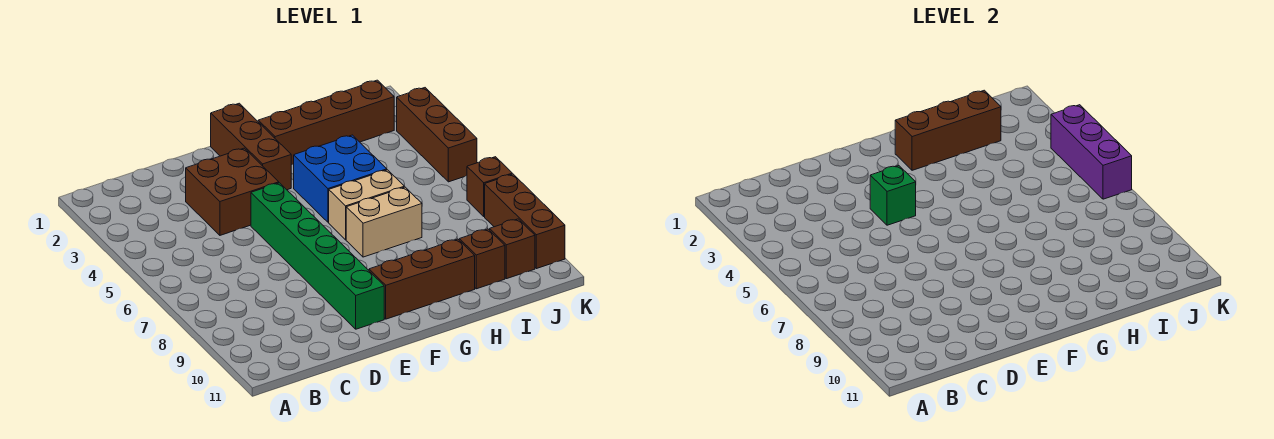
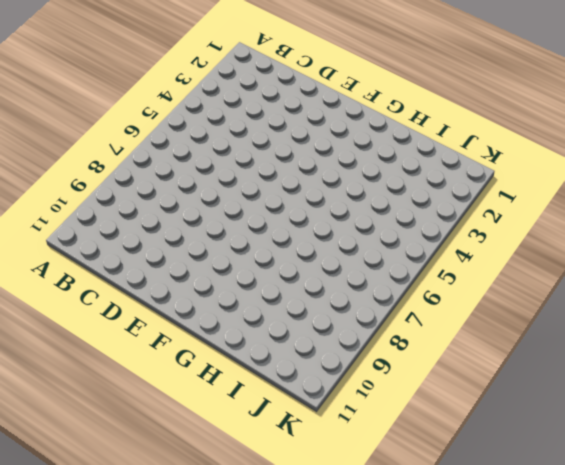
none -> brown 2x2 brick [186,148,279,235]
none -> green 1x6 brick [251,183,384,329]
none -> brown 1x3 brick [211,103,291,190]

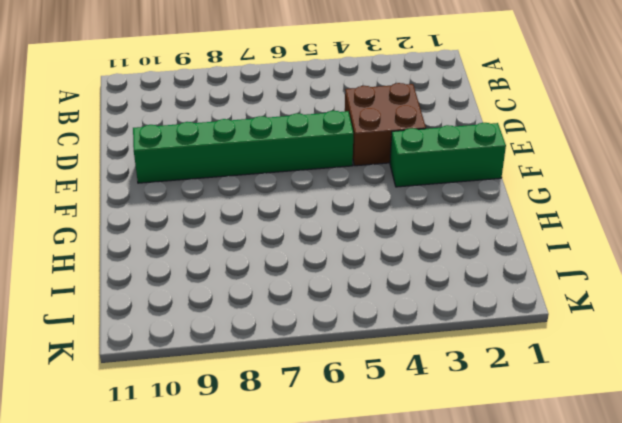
green 1x3 brick [390,123,506,187] -> brown 1x3 brick [211,103,291,190]
none -> brown 1x3 brick [369,239,475,319]
none -> brown 1x4 brick [258,80,394,165]
none -> blue 2x2 brick [294,135,387,222]

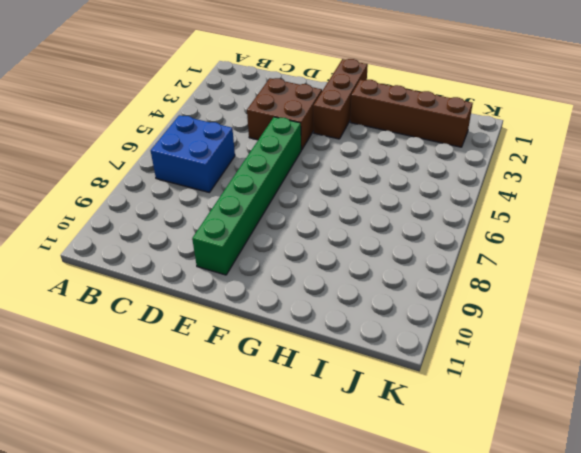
blue 2x2 brick [151,115,235,193] -> blue 2x2 brick moved to [294,135,387,222]
none -> brown 1x3 brick [369,239,475,319]
none -> tan 1x2 brick [329,170,404,240]
none -> tan 1x2 brick [346,187,422,257]

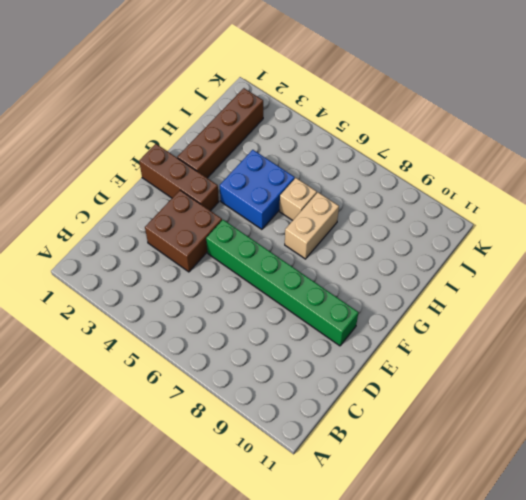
tan 1x1 brick [280,178,317,220] -> tan 1x2 brick [329,170,404,240]
none -> brown 1x3 brick [369,239,475,319]
none -> brown 1x1 brick [459,229,505,289]
none -> brown 1x1 brick [490,219,535,279]

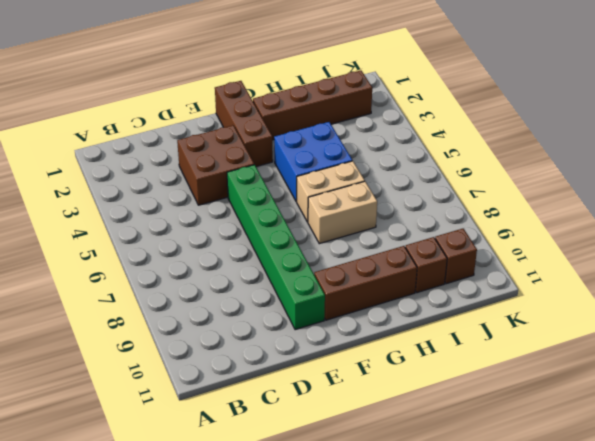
none -> brown 1x3 brick [397,88,477,182]
none -> brown 1x1 brick [467,157,512,216]
none -> brown 1x3 brick [485,174,565,269]

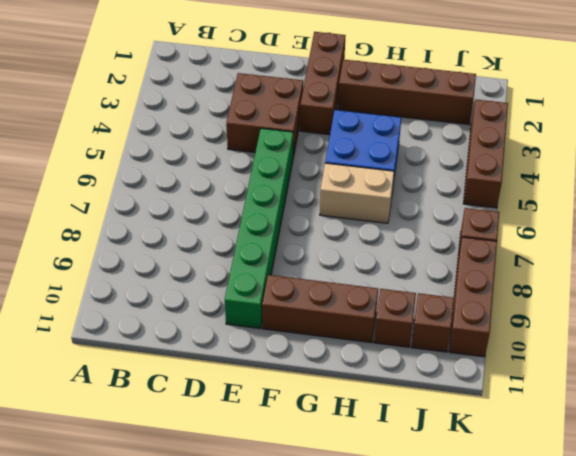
none -> tan 1x2 brick [346,187,422,257]
none -> green 1x1 brick [870,165,916,225]
none -> brown 1x3 brick [895,90,1001,170]

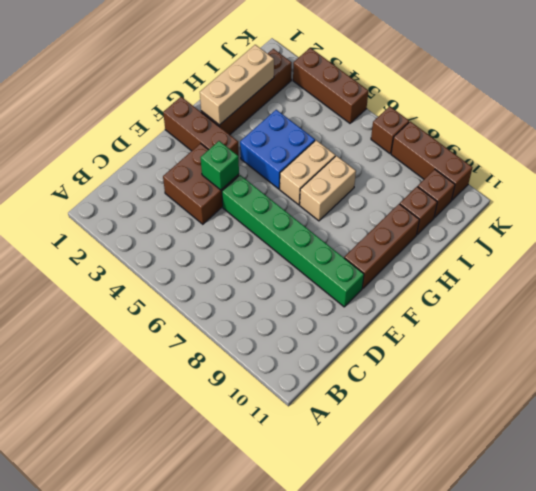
tan 1x3 brick [200,45,274,125] -> brown 1x3 brick [895,90,1001,170]
none -> purple 1x3 brick [1051,105,1132,199]

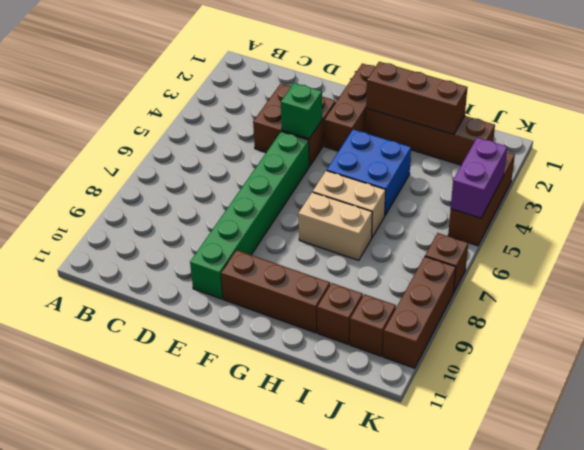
purple 1x2 brick [451,138,507,218] -> purple 1x3 brick [1051,105,1132,199]

